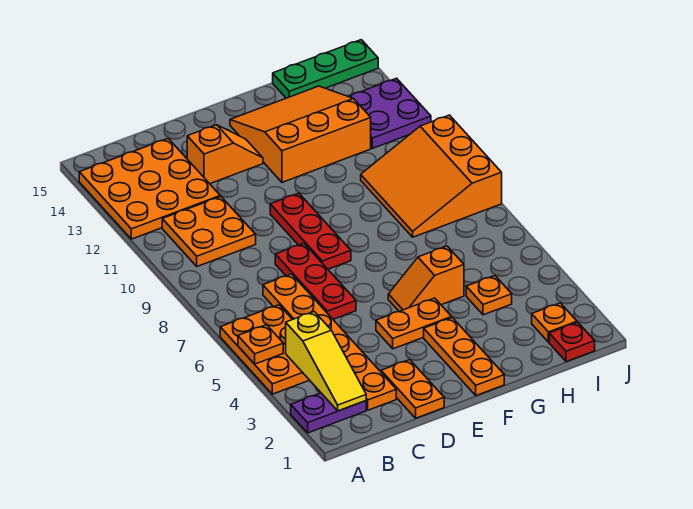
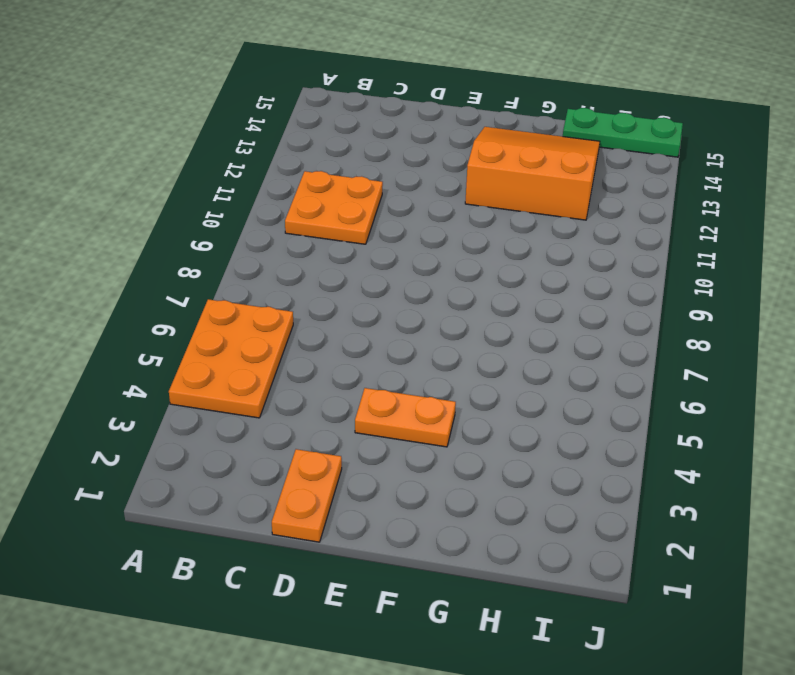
none -> purple 1x2 plate [291,393,366,433]
none -> orange 3x3 plate [79,139,220,239]
none -> orange 1x6 plate [263,274,396,410]

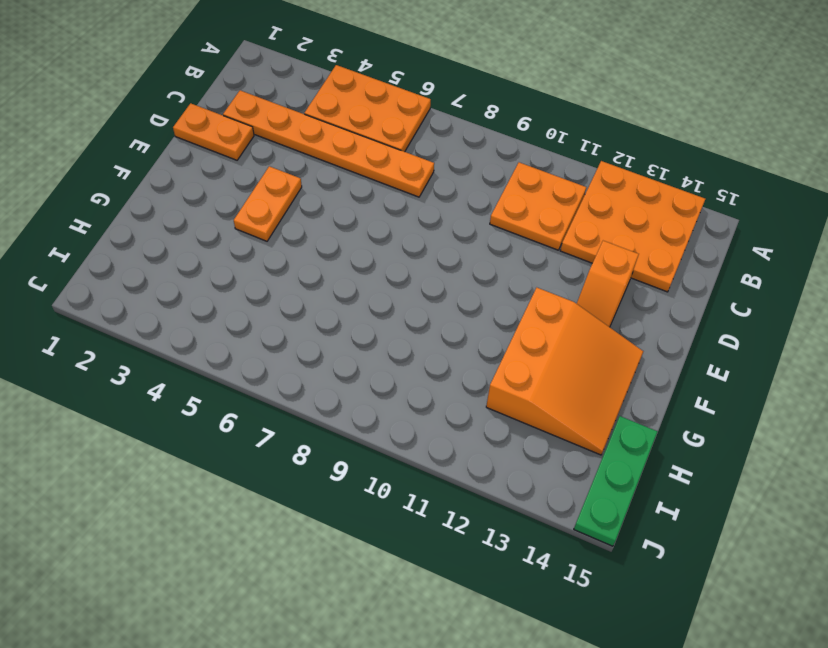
none -> purple 1x2 plate [291,393,366,433]
none -> red 1x3 plate [275,243,356,319]
none -> red 1x3 plate [270,193,351,269]

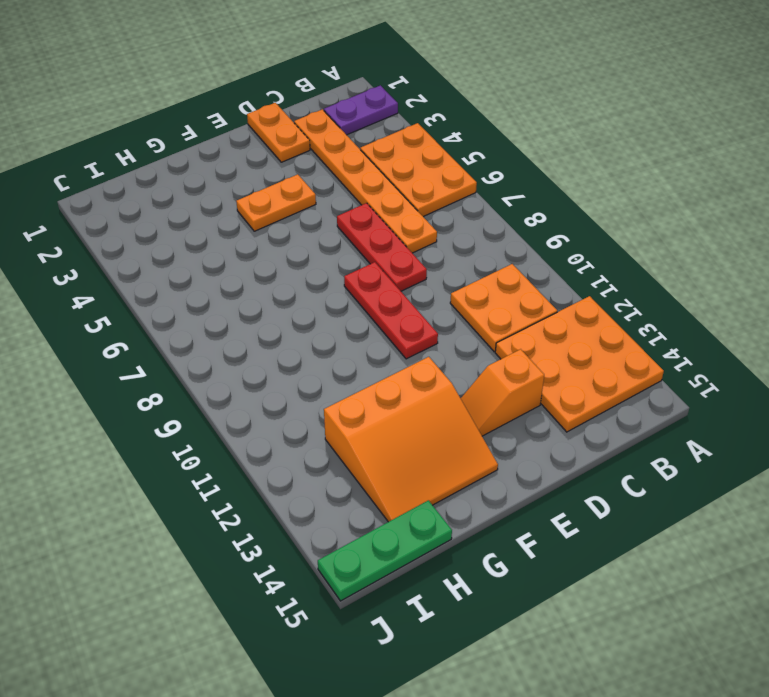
none -> orange 1x3 plate [424,318,504,396]
none -> orange 1x2 slope [388,246,464,311]
none -> orange 1x1 plate [466,276,512,315]

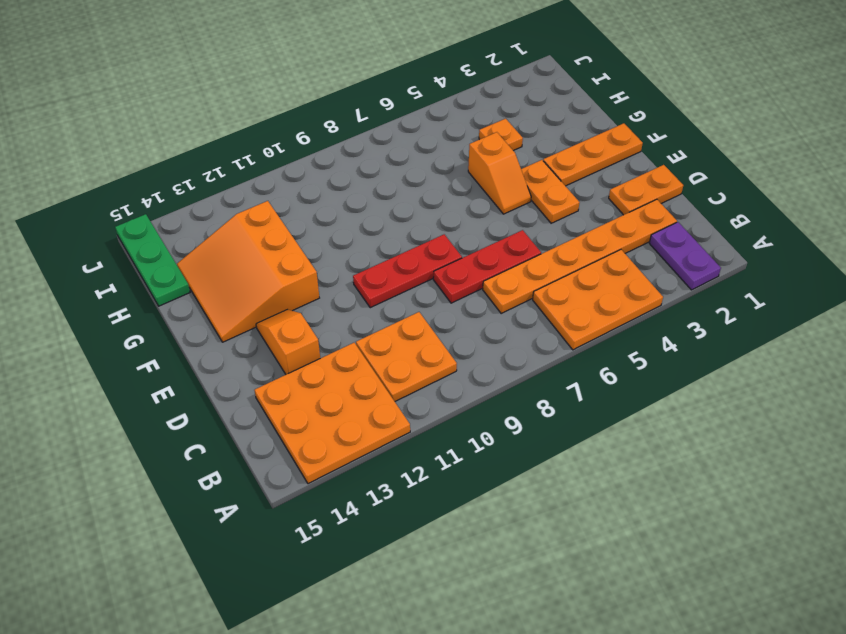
none -> orange 3x3 slope [361,115,502,237]
none -> red 1x1 plate [549,322,595,362]
none -> orange 1x1 plate [532,303,577,342]

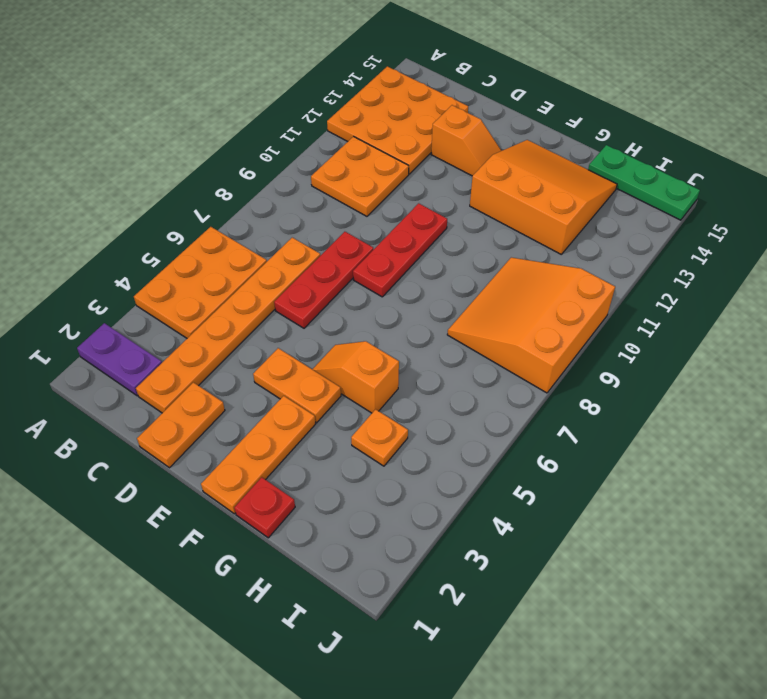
red 1x1 plate [234,477,295,538] -> red 1x1 plate moved to [549,322,595,362]
none -> orange 1x1 plate [532,303,577,342]
none -> purple 2x2 plate [349,78,431,148]
none -> orange 1x1 plate [238,325,283,364]

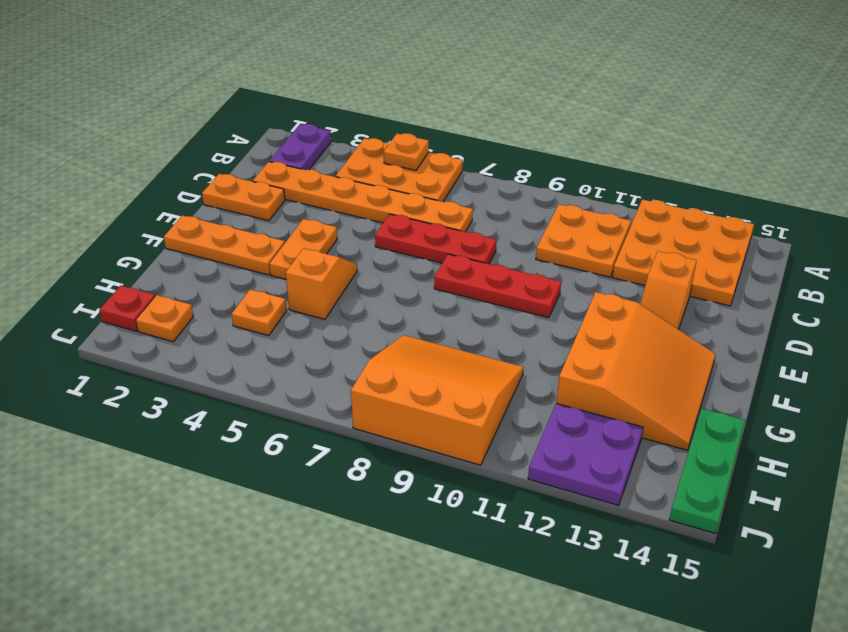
none -> yellow 1x3 slope [286,312,366,411]

